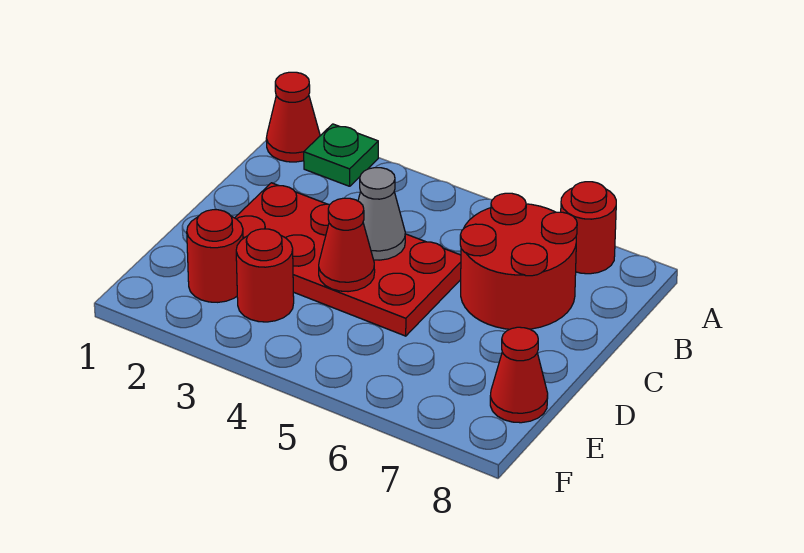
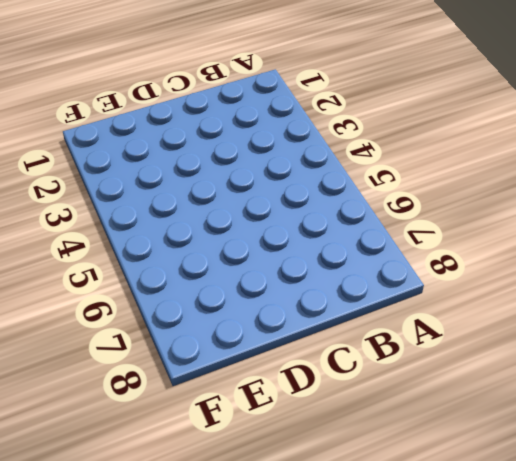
none -> red 1x1 cone [266,72,320,162]
none -> green 1x1 plate [304,124,378,186]

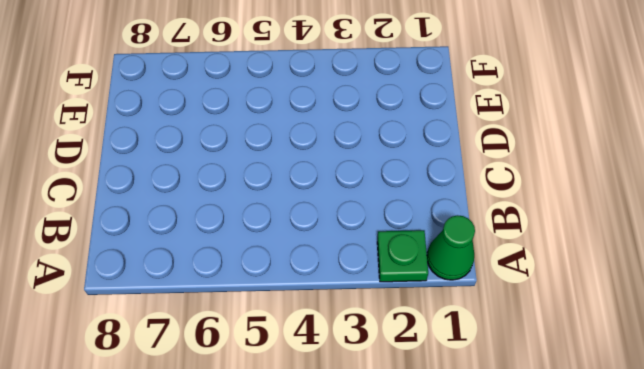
green 1x1 cone [427,215,475,280] -> red 1x1 cone [266,72,320,162]
none -> red 1x1 round brick [561,182,616,274]
none -> red 2x2 round brick [460,193,577,329]

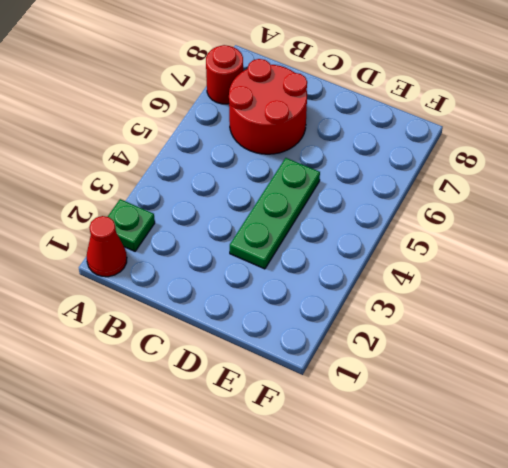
green 1x3 plate [230,158,320,269] -> red 2x4 plate [235,183,461,336]
none -> red 1x1 round brick [187,210,243,302]
none -> red 1x1 round brick [236,229,294,322]

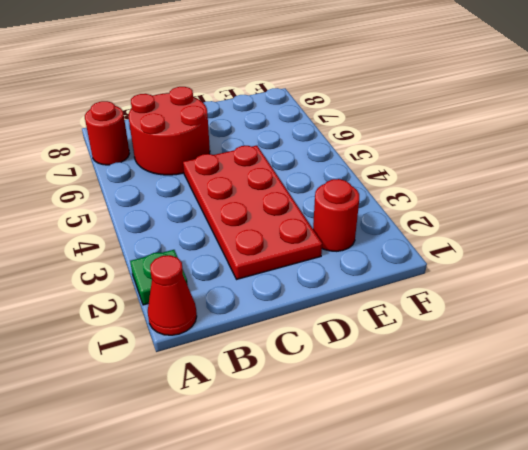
none -> red 1x1 round brick [236,229,294,322]
none -> red 1x1 cone [490,327,548,423]

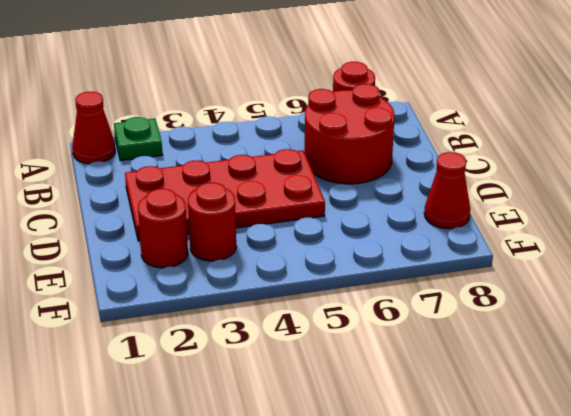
none -> grey 1x1 cone [358,168,405,260]
none -> red 1x1 cone [319,198,375,292]

